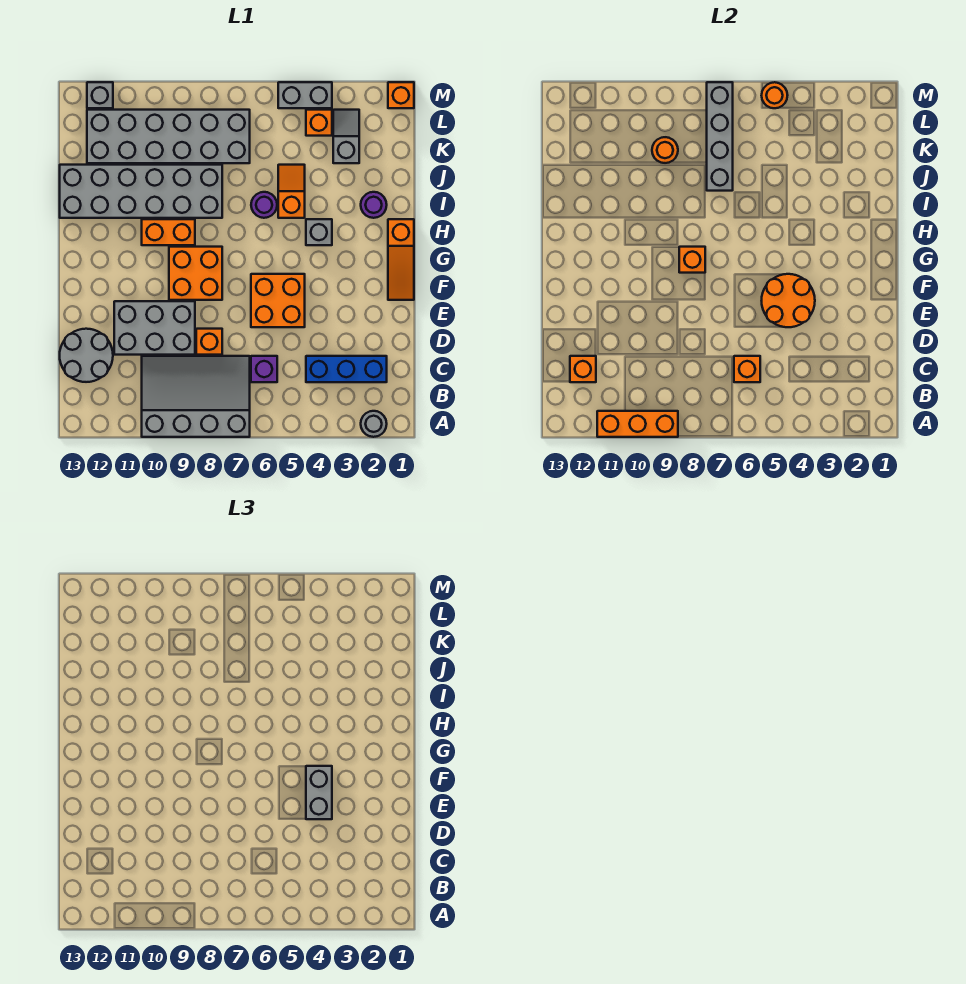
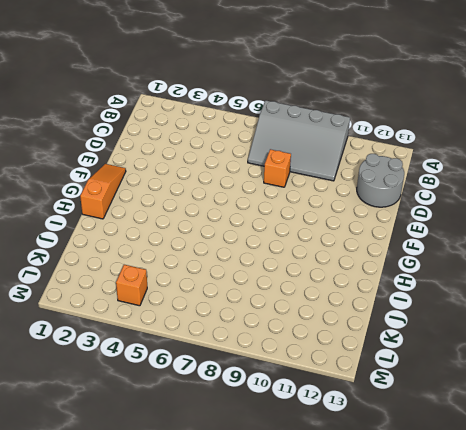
none -> grey 1x1 round brick [361,411,387,437]
none -> blue 1x3 brick [306,356,387,382]
none -> purple 1x1 brick [251,356,277,382]
none -> grey 2x3 brick [114,301,195,355]

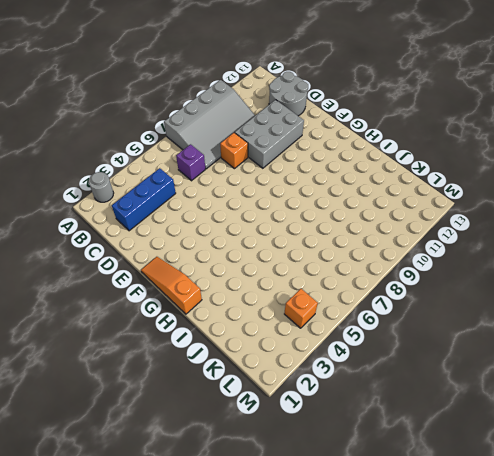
none -> orange 2x2 brick [251,274,305,327]
none -> orange 2x2 brick [169,247,222,300]
none -> grey 1x1 brick [306,219,332,245]
none -> orange 1x2 brick [142,219,195,245]

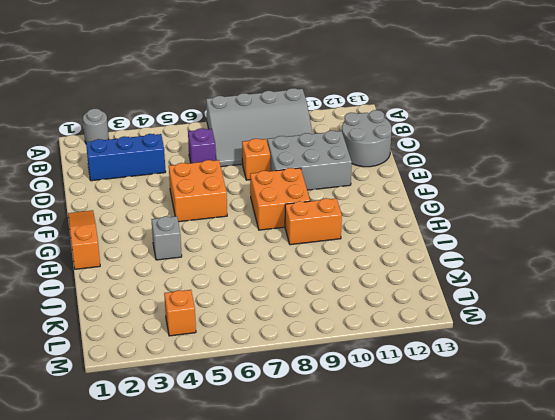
none -> purple 1x1 round brick [361,192,387,218]
none -> orange 1x2 slope [278,165,305,218]
none -> purple 1x1 round brick [251,192,277,218]
none -> grey 2x6 brick [60,165,222,218]

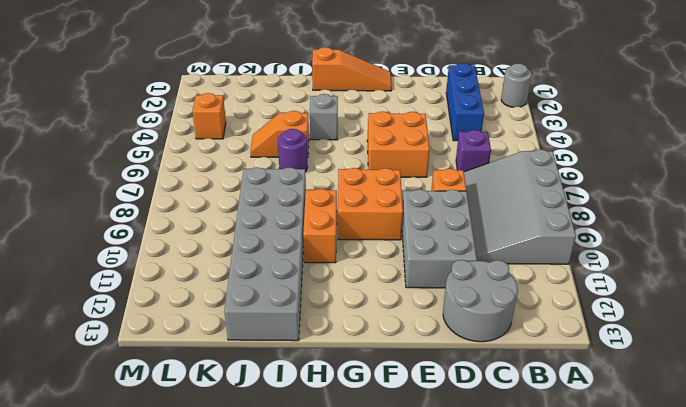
none -> purple 1x1 round brick [361,192,387,218]
none -> grey 1x2 slope [333,110,359,163]
none -> grey 2x6 brick [87,110,250,163]
none -> orange 1x1 brick [388,82,414,108]

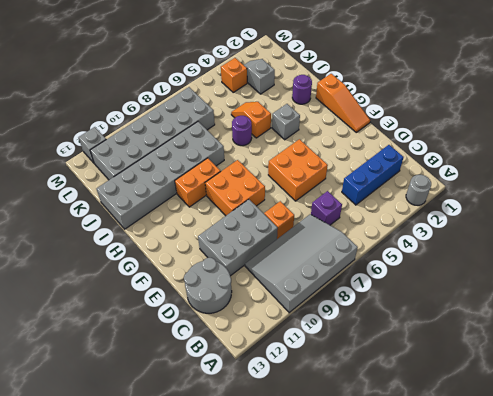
none -> orange 1x1 brick [388,82,414,108]
none -> grey 1x2 brick [278,82,332,108]
none -> orange 1x3 brick [597,411,678,437]
none -> orange 1x1 brick [734,356,760,382]

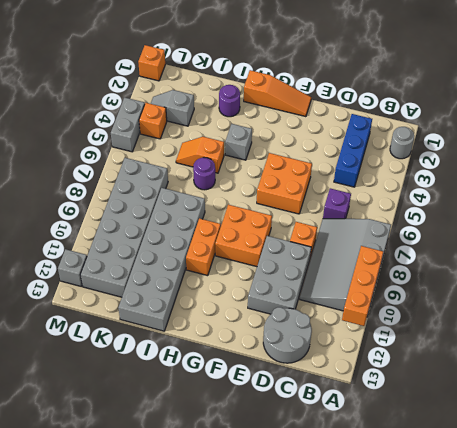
none -> orange 1x1 brick [734,356,760,382]
none -> orange 1x1 brick [570,356,596,382]
none -> orange 2x2 round brick [762,274,815,327]
none -> orange 1x1 brick [679,247,705,273]

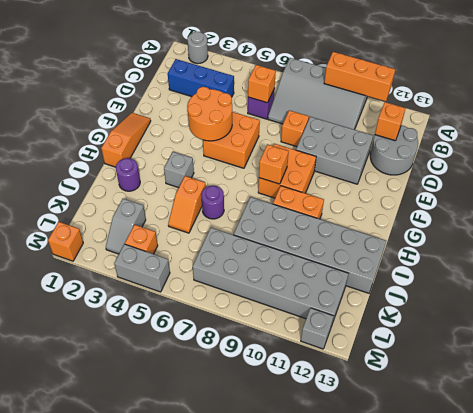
none -> grey 1x4 brick [707,82,733,191]
none -> orange 1x1 round brick [652,137,678,163]
none -> orange 1x1 round brick [762,82,788,108]
none -> grey 1x2 brick [306,766,332,819]

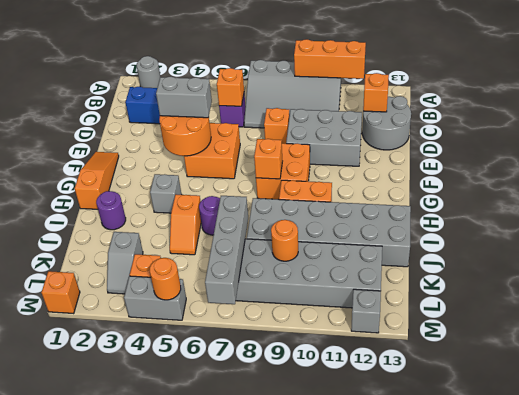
grey 1x2 brick [156,77,212,118] -> grey 1x2 brick turned to [306,766,332,819]

